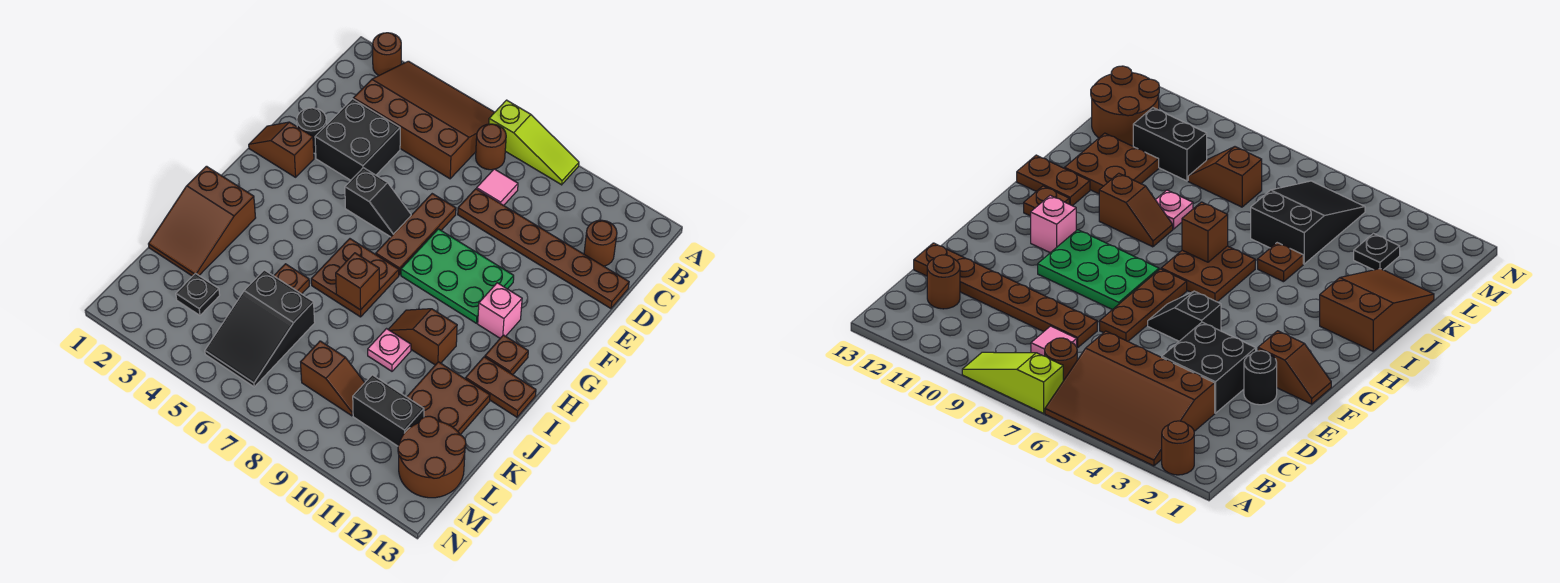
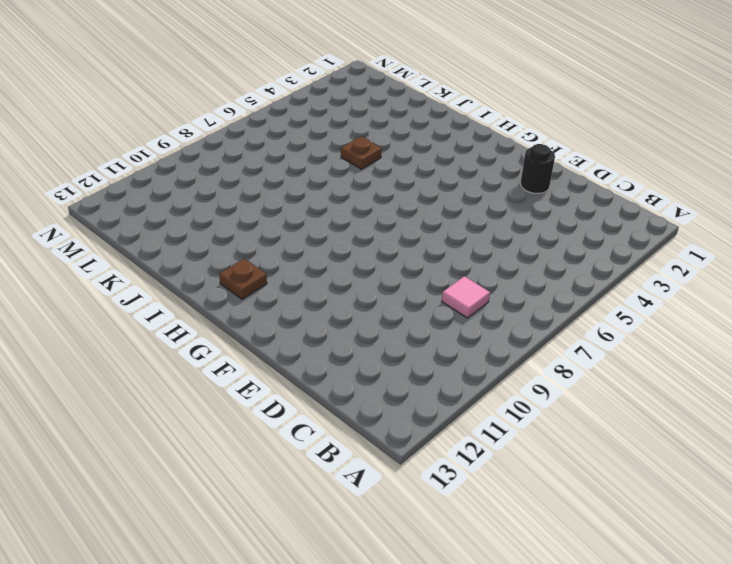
none -> brown 1x1 round brick [373,33,401,76]
none -> brown 3x4 slope [353,61,495,179]
none -> lime 1x3 slope [489,100,579,185]

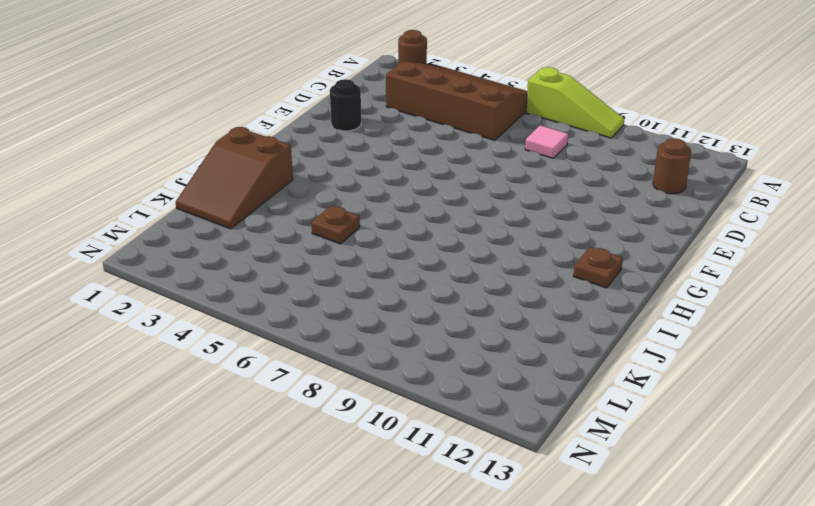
none -> brown 1x1 round brick [476,124,506,170]
none -> black 2x2 brick [315,99,400,180]
none -> brown 1x6 plate [458,189,629,308]

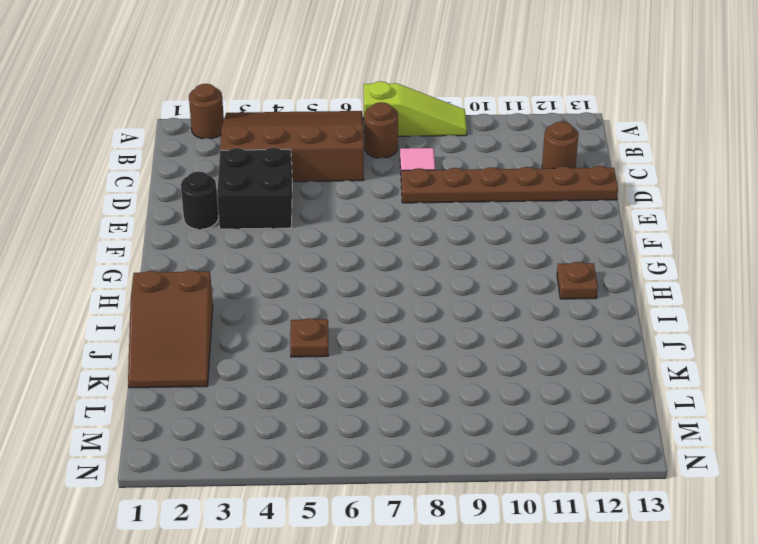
none -> brown 1x3 plate [376,194,456,275]
none -> brown 1x2 slope [249,122,314,177]
none -> black 1x2 slope [345,168,411,237]

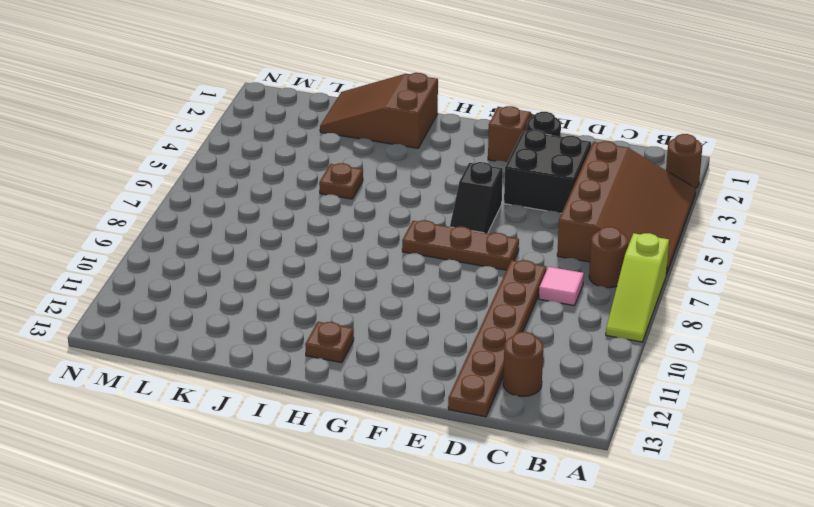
none -> green 2x3 plate [401,229,514,323]
none -> pink 1x1 brick [478,283,522,338]
none -> brown 2x2 plate [311,239,399,317]

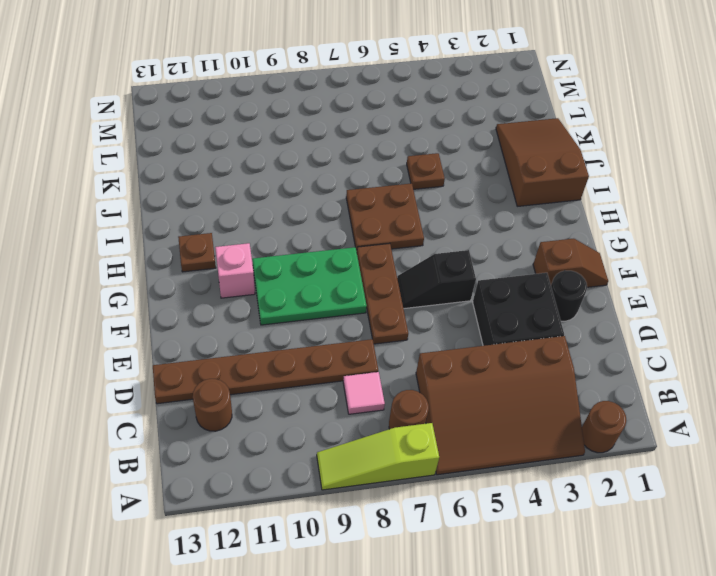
none -> brown 1x2 slope [388,309,457,365]
none -> brown 1x2 plate [466,357,536,417]
none -> pink 1x1 plate [368,329,411,371]

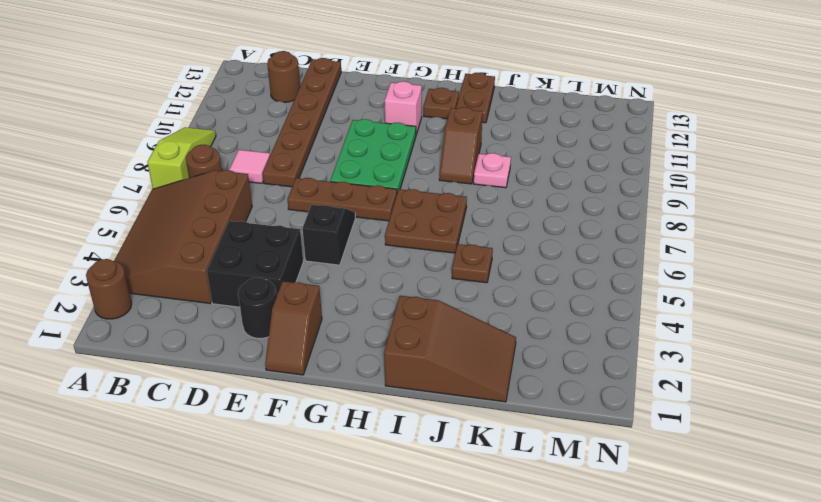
none -> brown 2x2 plate [407,362,490,435]
none -> black 2x3 slope [205,270,315,387]
none -> black 1x1 plate [176,274,220,315]

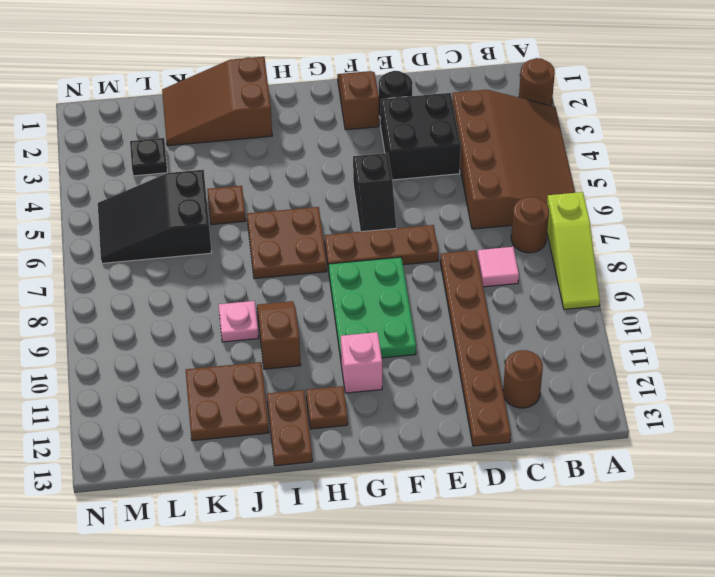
none -> brown 1x2 slope [301,341,365,416]
none -> black 1x2 brick [353,375,424,446]
none -> brown 2x2 round brick [398,416,466,498]

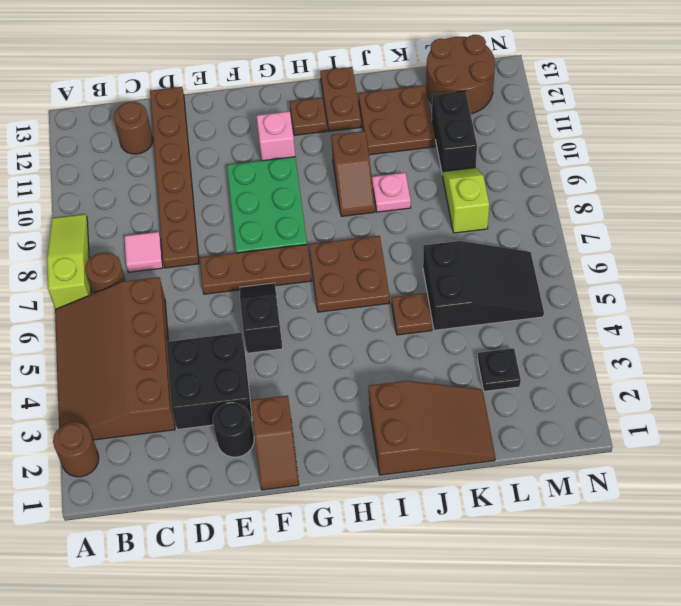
lime 1x2 slope [443,168,489,233] -> brown 1x2 slope [301,341,365,416]
none -> brown 1x1 brick [336,253,379,310]

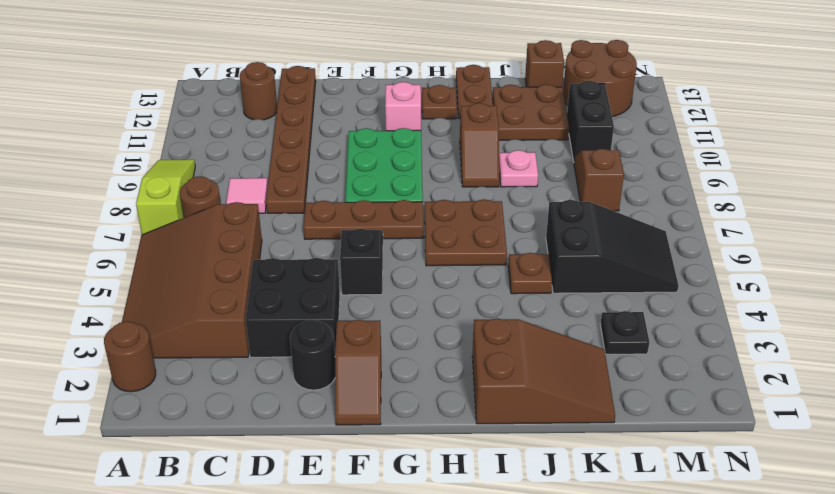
brown 1x1 brick [525,40,564,87] -> brown 1x1 brick moved to [336,253,379,310]

